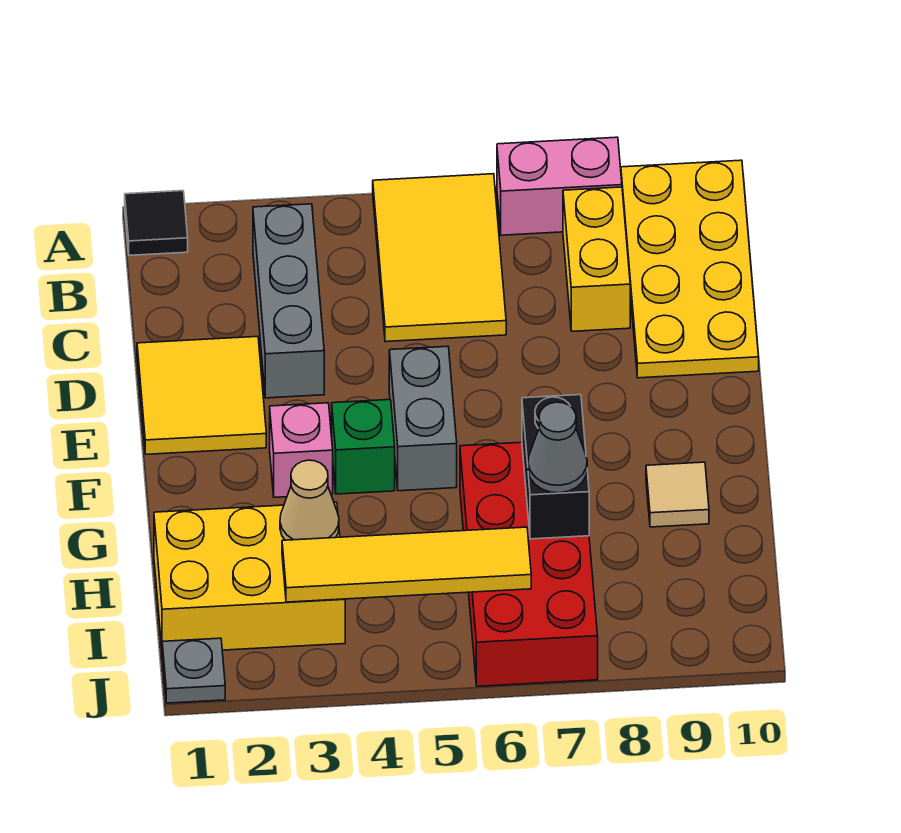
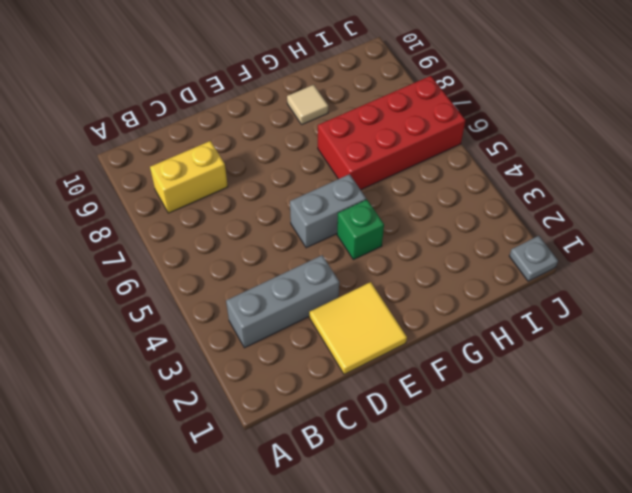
none -> black 1x1 tile [125,191,188,255]
none -> yellow 2x3 tile [373,174,506,342]
none -> pink 1x2 brick [497,137,622,235]

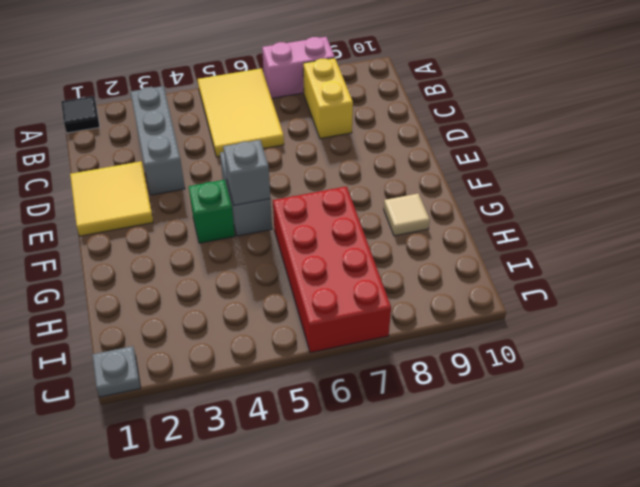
grey 1x1 brick [223,140,270,205] -> none
none -> yellow 2x4 plate [621,160,759,378]
none -> pink 1x1 brick [270,403,333,497]
none -> yellow 2x3 brick [154,502,345,650]

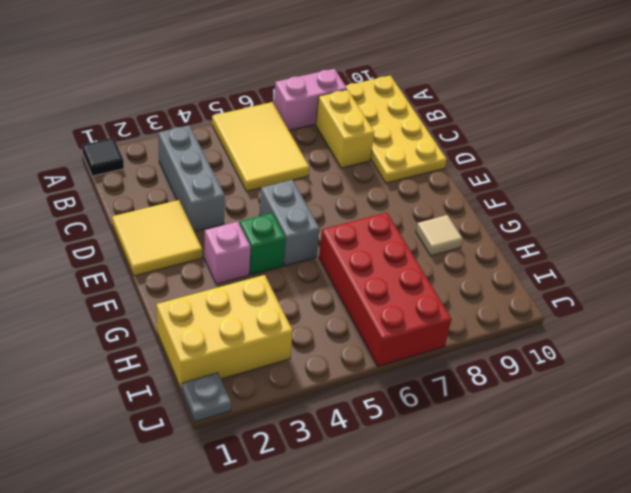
none -> black 1x2 brick [522,395,589,539]
none -> tan 1x1 cone [280,460,339,540]
none -> yellow 1x4 tile [282,527,531,602]

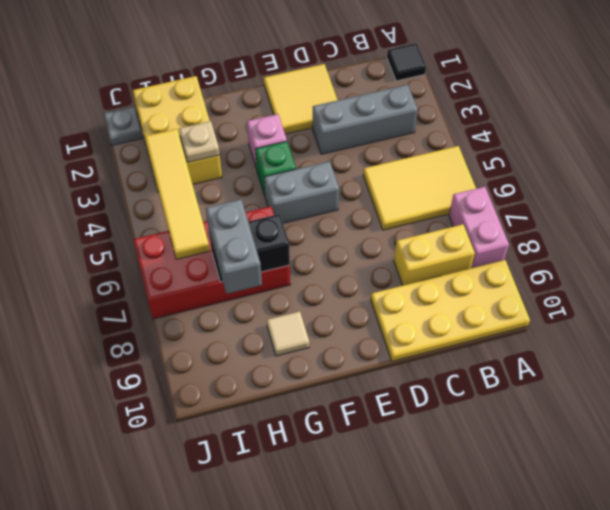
tan 1x1 plate [179,121,220,162] -> tan 1x1 cone [280,460,339,540]
grey 1x2 brick [206,199,262,294] -> grey 1x1 cone [528,402,587,493]

